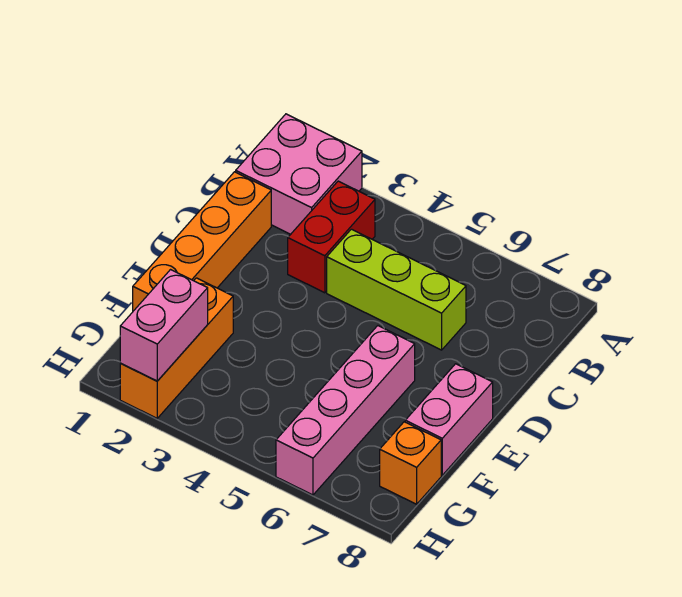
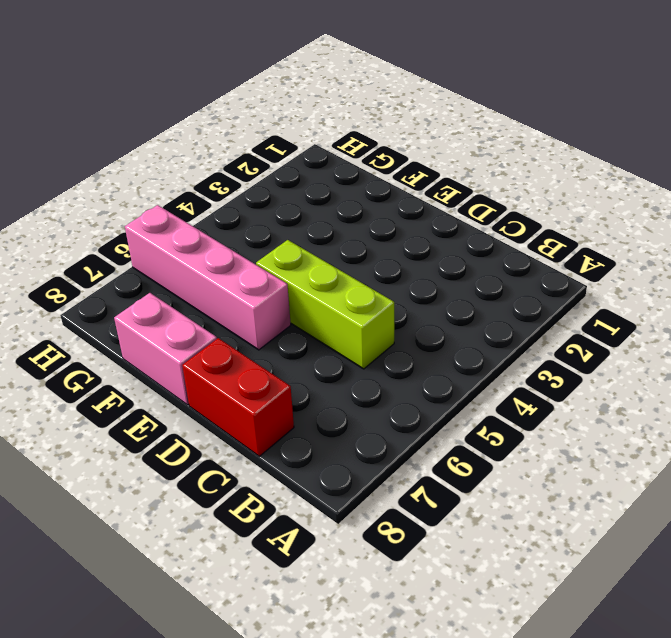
lime 1x3 brick [256,240,394,369] -> lime 1x3 brick turned to [327,229,466,350]
red 1x2 brick [182,338,294,456] -> red 1x2 brick moved to [288,181,375,293]
none -> pink 2x2 brick [236,114,362,234]
none -> orange 1x4 brick [133,172,271,311]

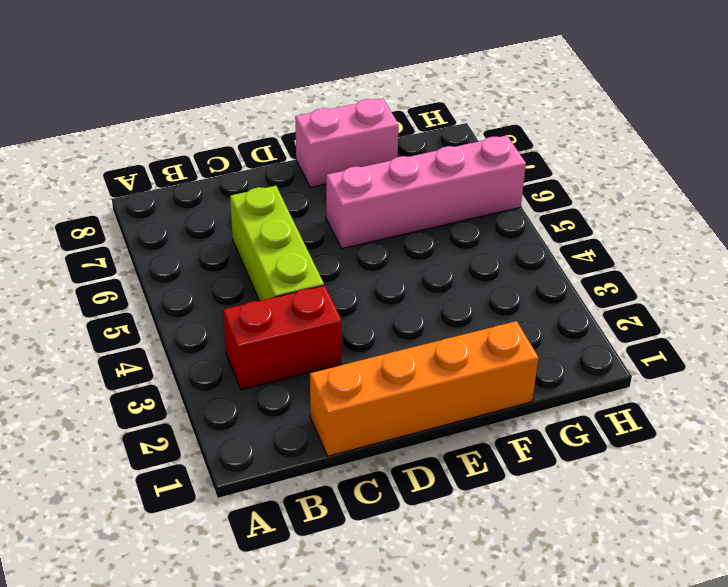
none -> pink 2x2 brick [236,114,362,234]
none -> orange 1x3 brick [120,278,233,418]

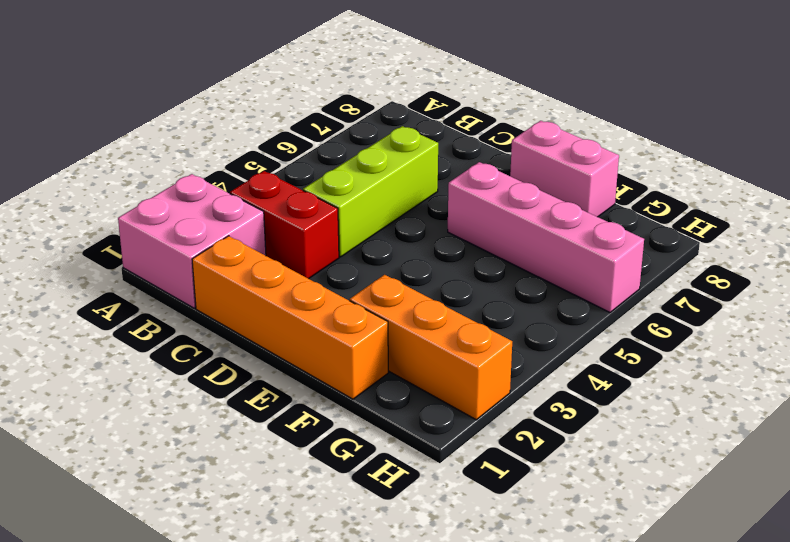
none -> orange 1x1 brick [380,422,441,504]
none -> pink 1x2 brick [120,270,208,381]

